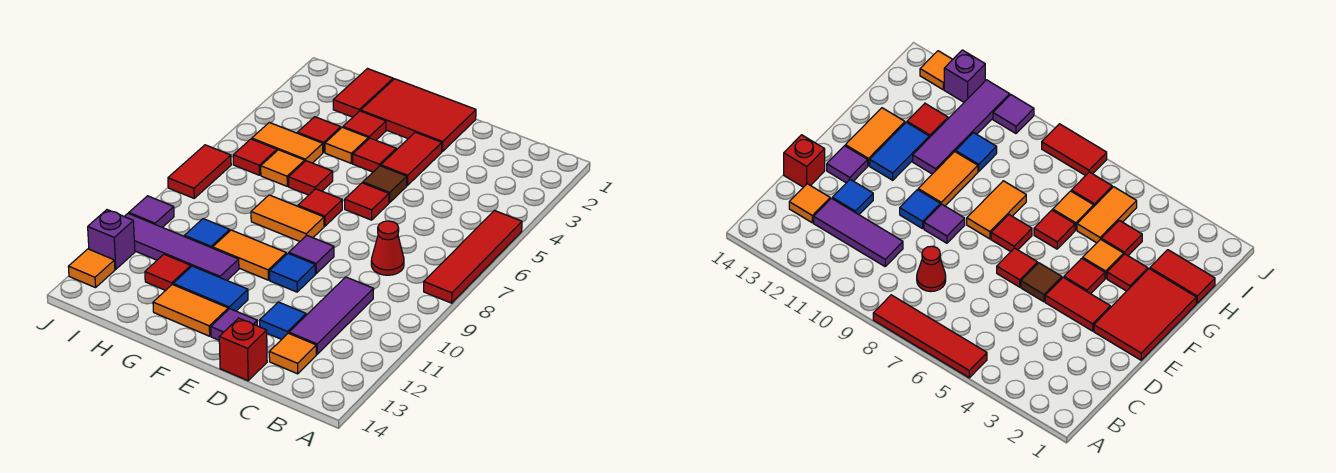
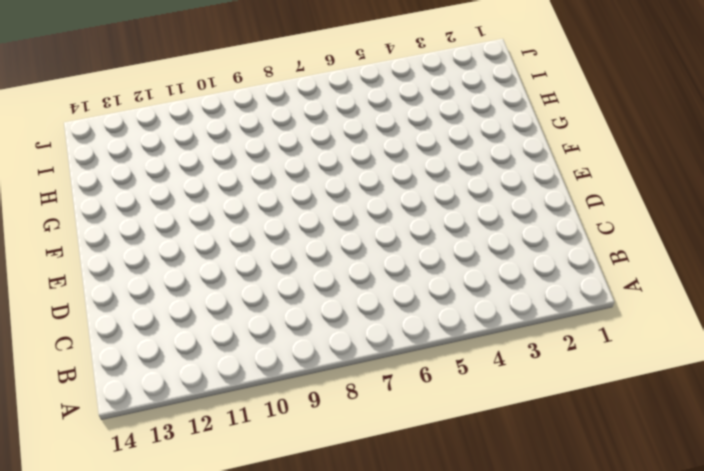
none -> red 1x4 tile [424,210,522,303]
none -> red 1x1 cone [371,221,404,275]
none -> purple 1x3 tile [289,277,374,354]
none -> orange 1x1 tile [269,333,316,374]

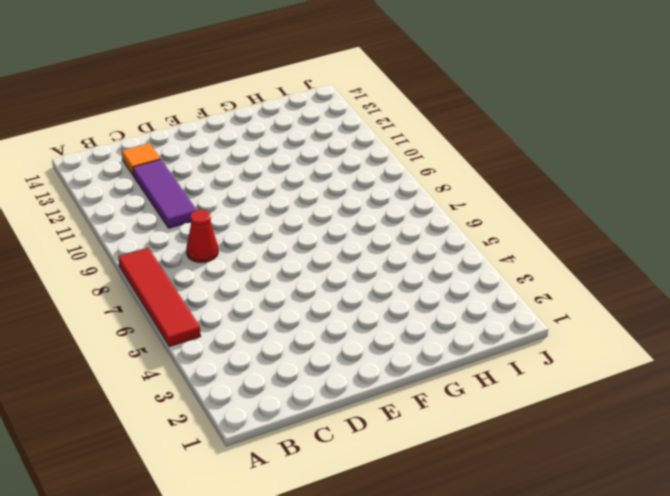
none -> blue 1x1 tile [260,302,306,339]
none -> red 1x1 brick [219,318,267,381]
none -> red 2x3 tile [361,79,476,151]
none -> red 1x2 tile [381,132,442,186]

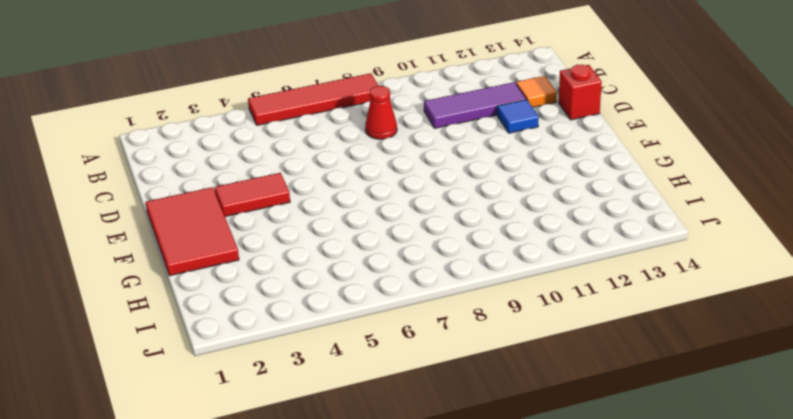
none -> brown 1x1 tile [363,166,407,203]
none -> red 1x1 tile [345,183,389,220]
none -> purple 1x1 tile [289,235,334,274]
none -> blue 1x1 tile [270,253,315,292]

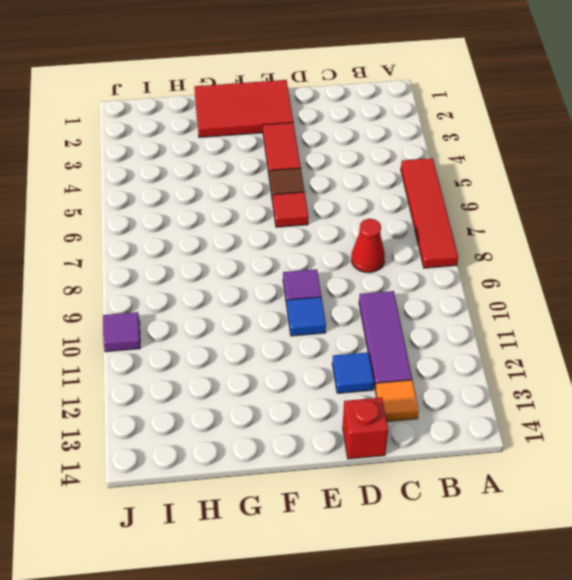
none -> purple 1x1 tile [211,309,257,340]
none -> red 1x1 tile [353,138,396,172]
none -> red 1x1 tile [298,189,342,226]
none -> orange 1x2 tile [251,195,324,241]

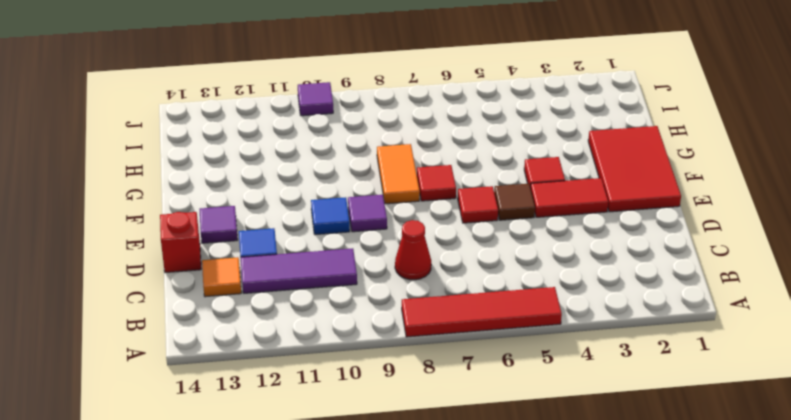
none -> orange 1x2 tile [213,230,287,280]
none -> blue 1x2 tile [173,266,248,311]
none -> orange 1x2 tile [153,284,228,336]
none -> red 1x1 tile [343,111,386,140]

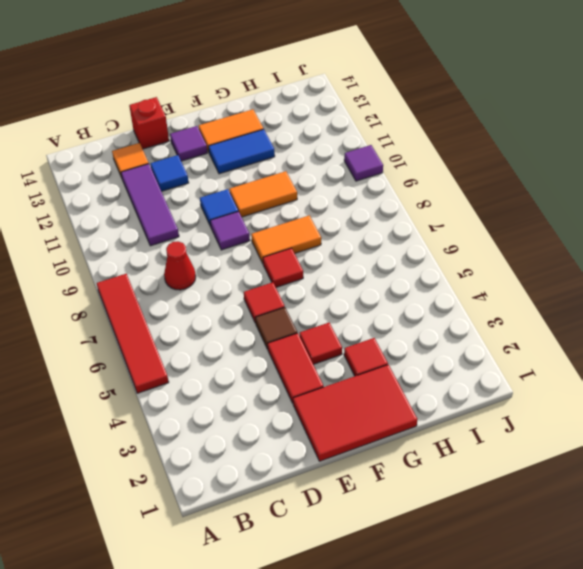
none -> orange 1x1 tile [325,127,368,163]
none -> red 1x1 tile [288,161,333,195]
none -> purple 1x4 tile [124,214,239,280]
none -> red 1x2 tile [333,69,393,117]

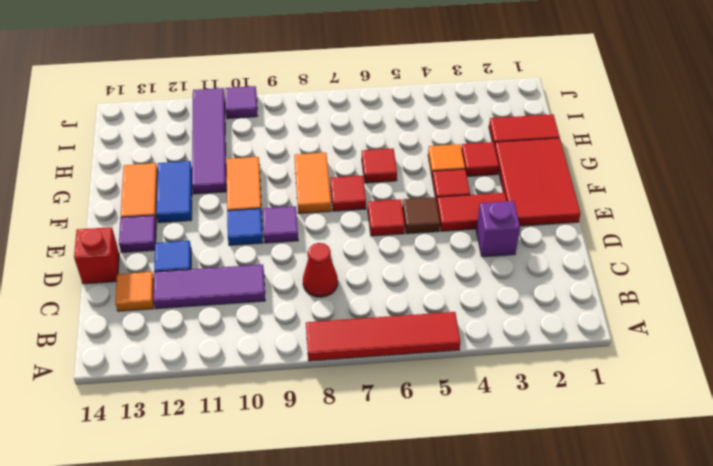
purple 1x1 brick [476,201,520,257] -> purple 1x1 brick moved to [88,210,135,269]
none -> red 1x1 tile [297,117,341,153]
none -> orange 1x2 tile [252,122,323,163]
none -> orange 1x1 tile [261,150,305,186]
none -> blue 1x1 tile [184,219,230,248]

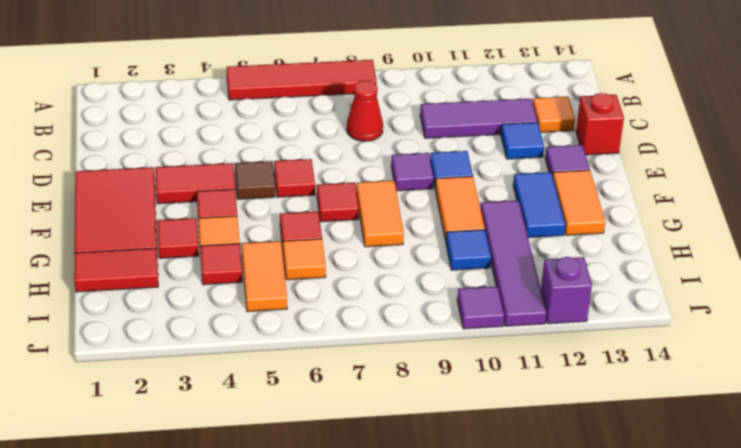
none -> red 1x1 tile [145,254,191,290]
none -> red 1x1 tile [233,139,277,175]
none -> red 1x2 tile [168,145,231,198]
none -> orange 1x1 tile [68,249,115,288]

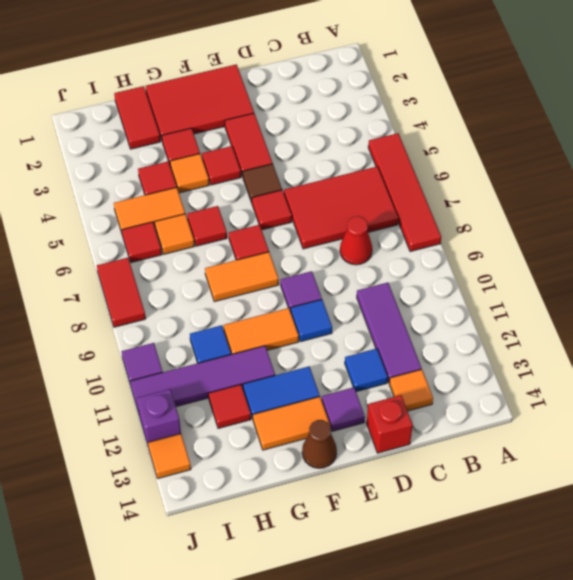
red 2x3 tile [284,166,398,249] -> none
brown 1x1 cone [302,420,337,468] -> none

